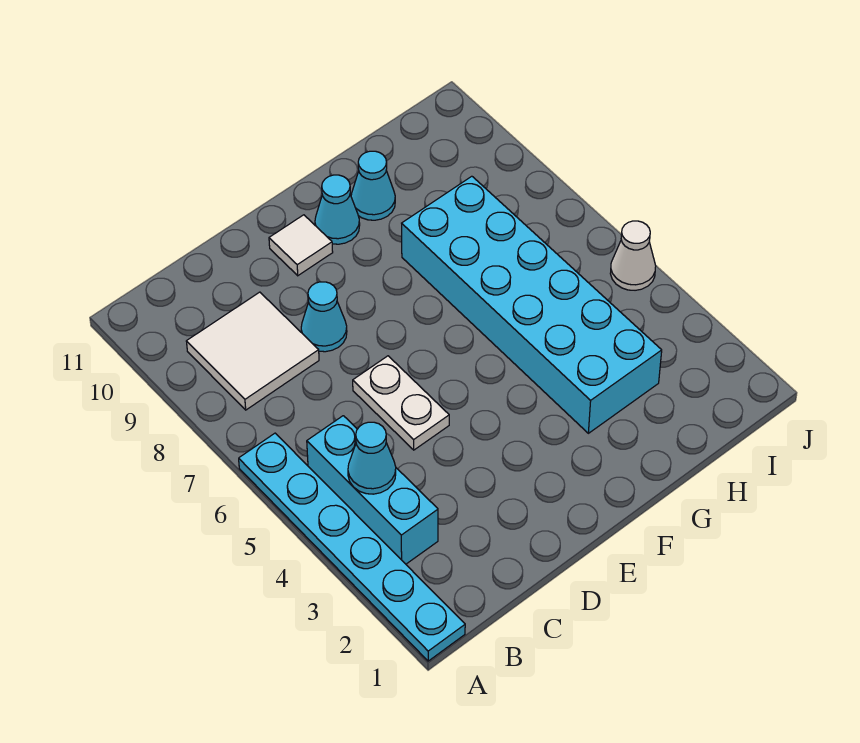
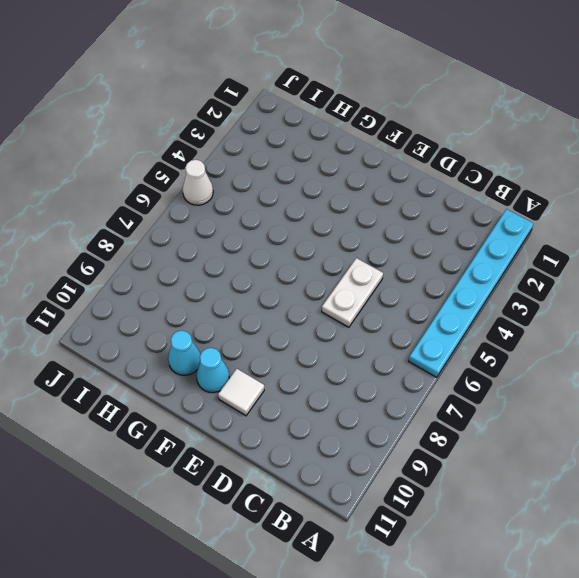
none -> cyan 1x3 brick [307,416,438,564]
none -> white 2x2 tile [186,292,319,410]

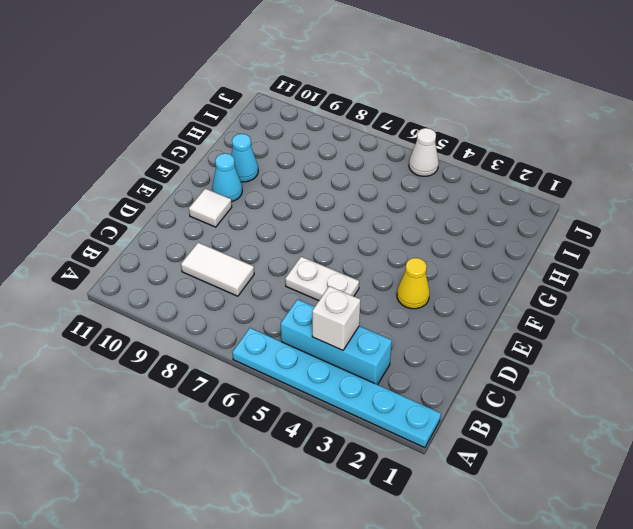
white 1x1 brick [312,286,361,350] -> cyan 1x1 cone [348,422,396,494]
white 1x2 tile [181,243,254,296] -> white 2x2 tile [186,292,319,410]
yellow 1x1 cone [397,258,430,309] -> none
none -> cyan 1x1 cone [301,282,347,352]
none -> cyan 2x6 brick [402,176,662,433]

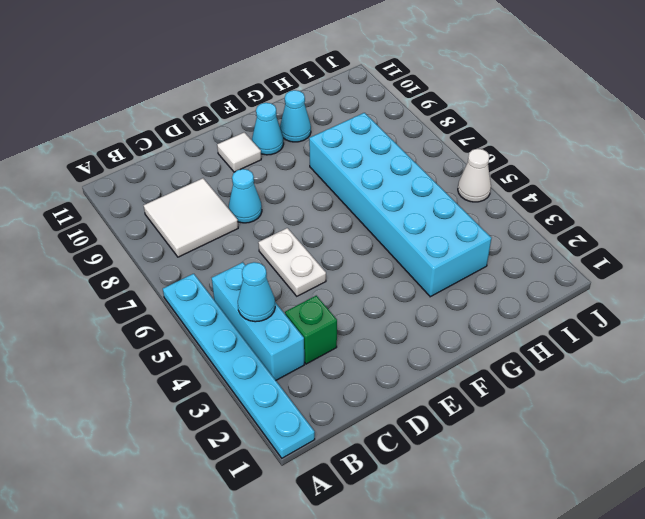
green 1x1 brick [285,296,337,364] -> none

